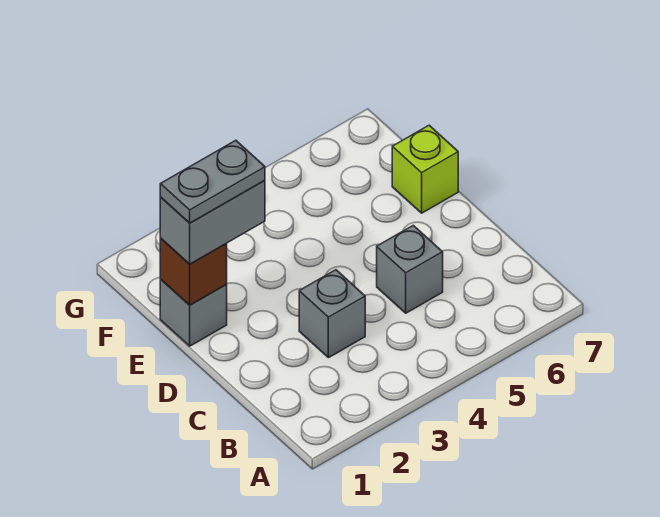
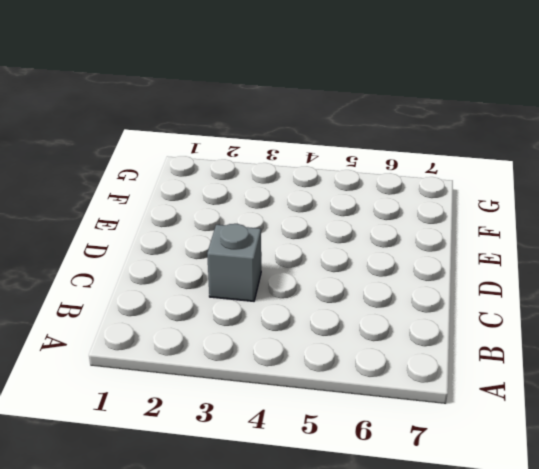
none -> grey 1x1 brick [377,225,443,313]
none -> grey 1x1 brick [160,280,227,346]

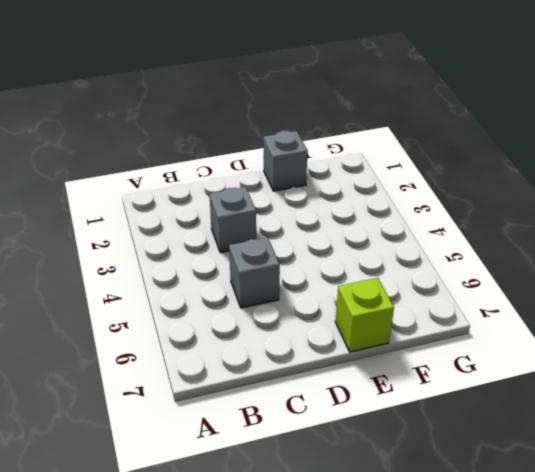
none -> brown 1x1 brick [160,239,227,305]
none -> grey 1x2 brick [160,180,265,264]

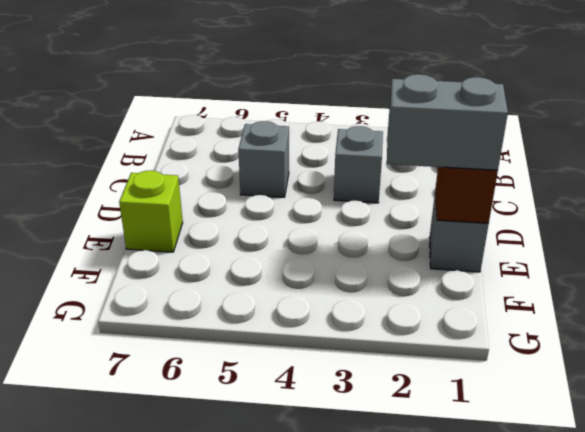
none -> grey 1x2 plate [160,140,265,223]

